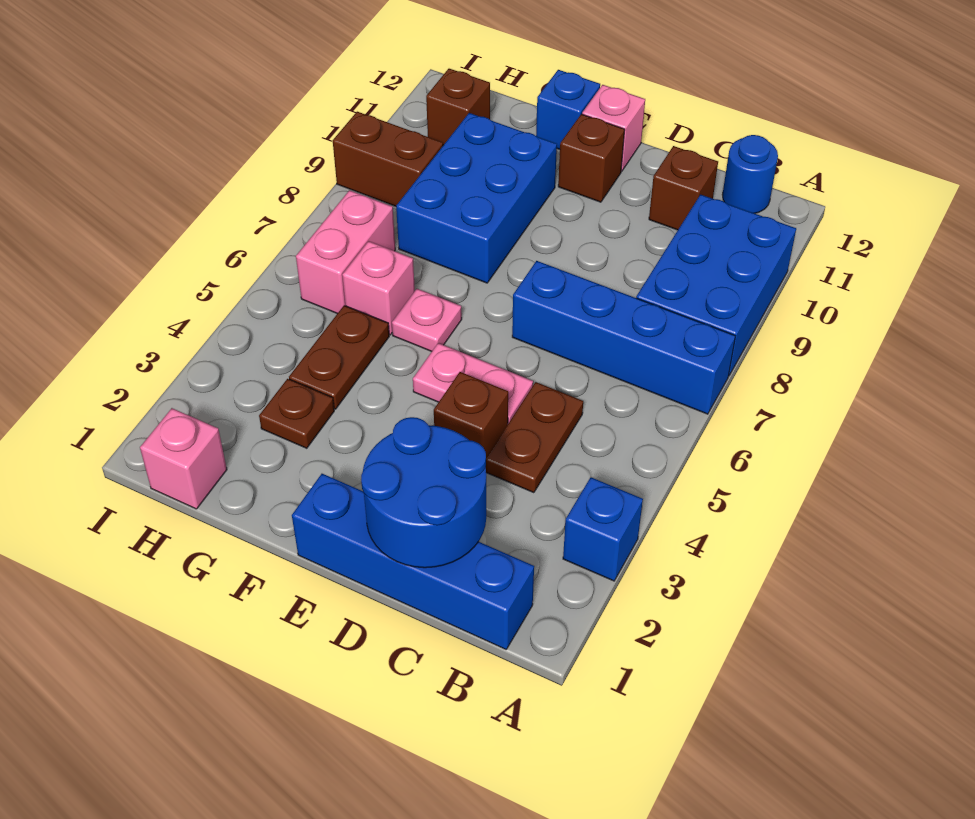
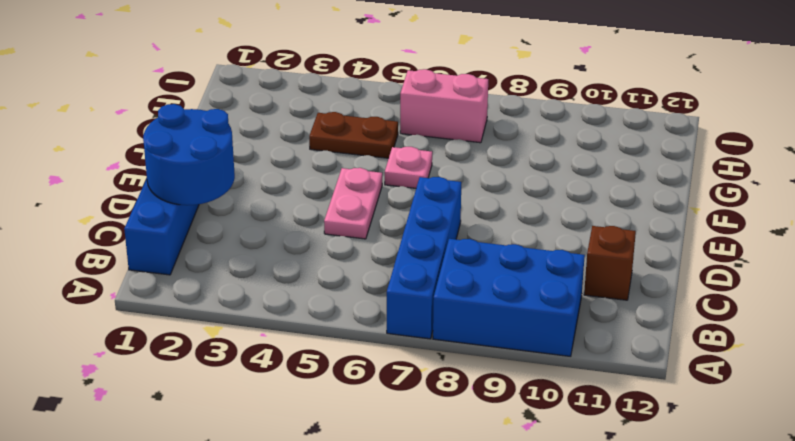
none -> blue 1x1 brick [563,477,643,581]
none -> blue 1x1 round brick [722,135,778,213]
none -> brown 1x2 plate [486,382,583,493]

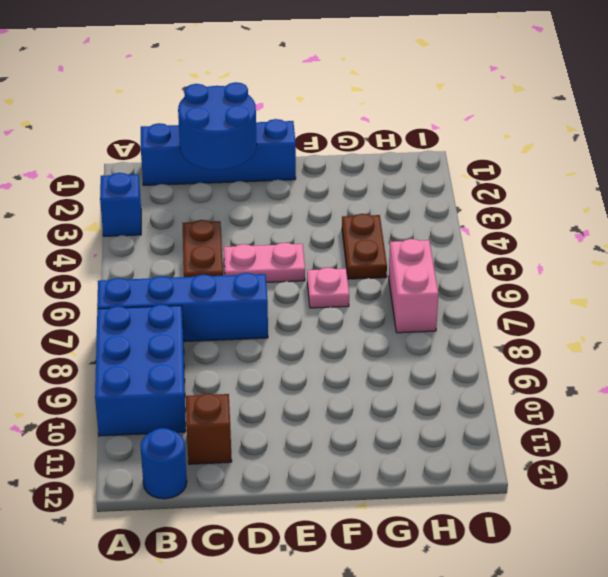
none -> brown 1x1 brick [434,372,508,457]
none -> brown 1x1 brick [558,114,625,202]
none -> pink 1x1 brick [582,85,645,171]

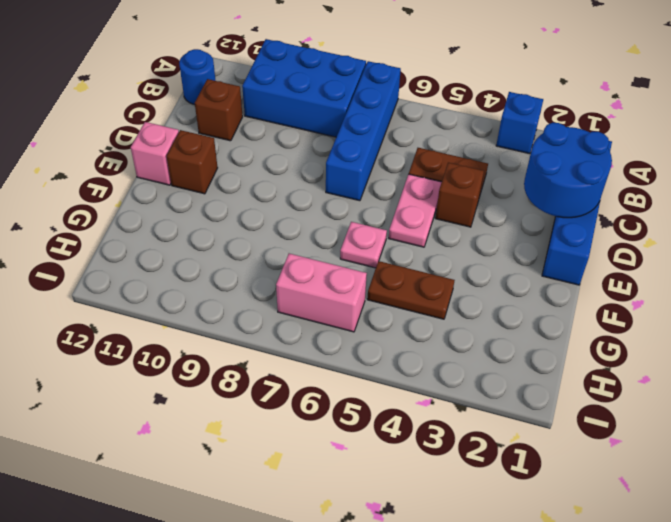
none -> blue 2x3 brick [396,113,557,283]
none -> blue 1x1 brick [536,70,600,149]
none -> brown 1x1 plate [259,379,334,448]

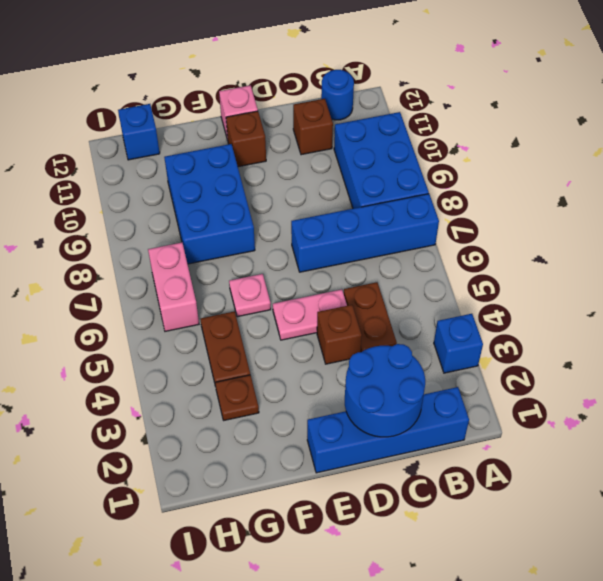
blue 1x1 brick [118,104,160,160] -> blue 1x1 brick moved to [536,70,600,149]
none -> pink 1x1 brick [342,241,415,335]
none -> pink 1x1 brick [140,408,227,509]
none -> brown 1x2 brick [333,112,443,206]

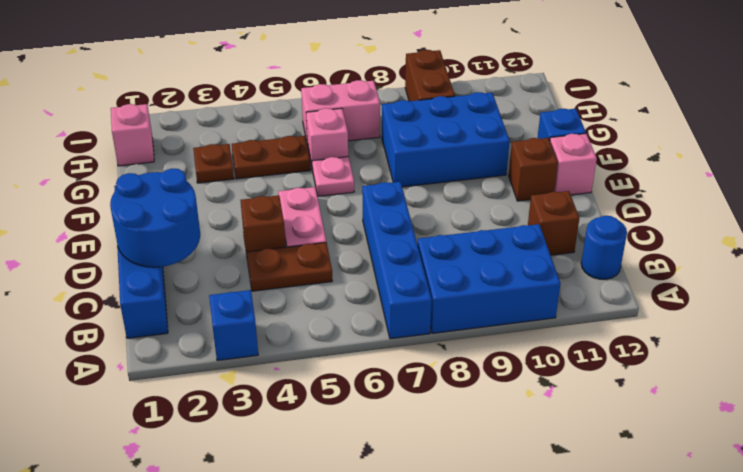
none -> brown 1x1 brick [426,69,490,145]

